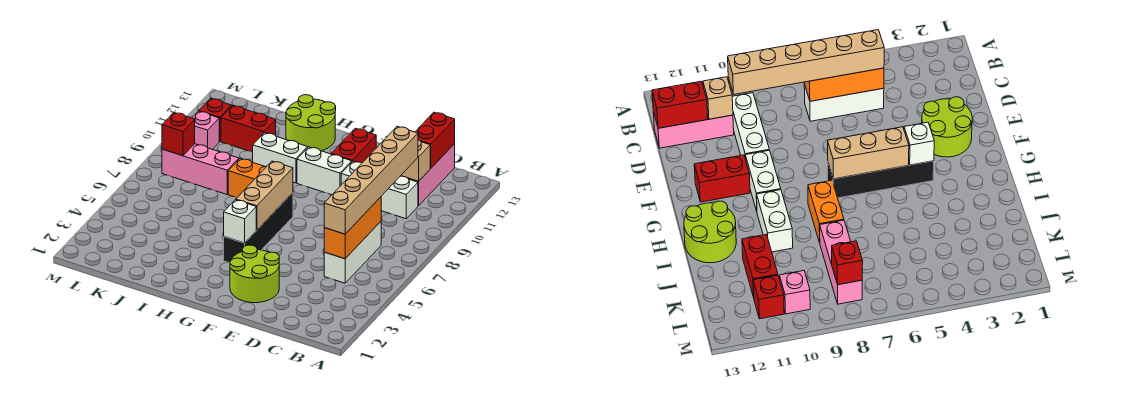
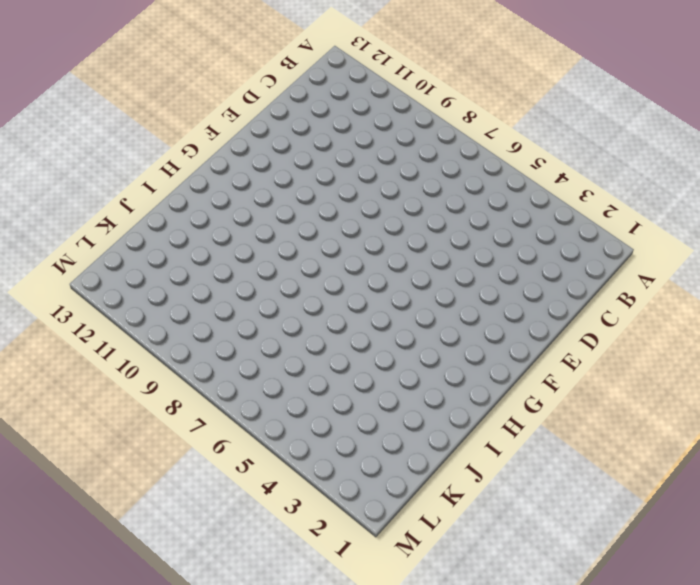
none -> white 1x3 brick [324,222,381,283]
none -> white 1x3 brick [341,161,418,219]
none -> pink 1x3 brick [408,144,455,206]

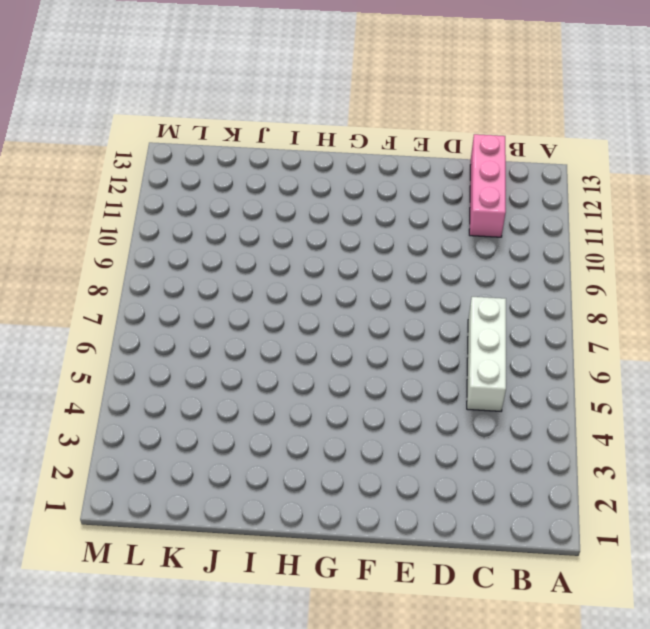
none -> white 1x3 brick [341,161,418,219]
none -> lime 2x2 round brick [230,245,279,303]
none -> white 1x2 brick [297,147,352,195]

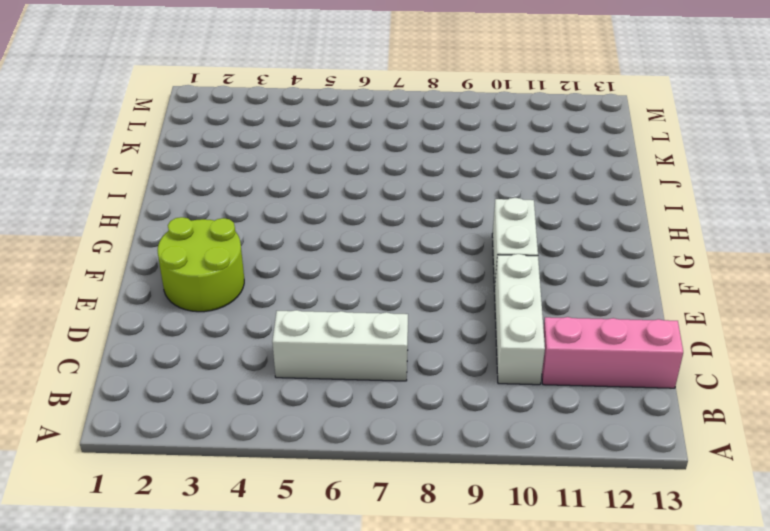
none -> red 1x2 brick [331,128,376,163]
none -> black 1x4 brick [224,193,293,263]
none -> orange 1x2 brick [228,159,267,197]

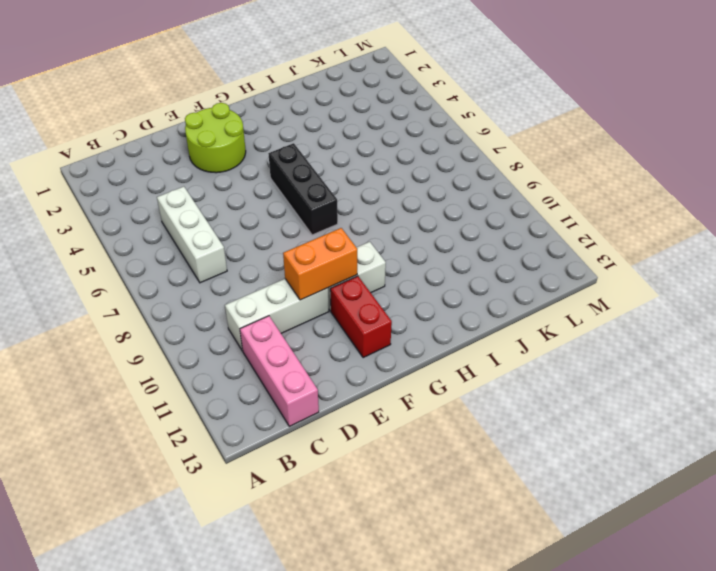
orange 1x2 brick [283,228,357,300] -> orange 1x2 brick moved to [228,159,267,197]
black 1x3 brick [268,143,338,235] -> black 1x4 brick [224,193,293,263]
none -> white 1x2 brick [253,133,308,183]
none -> lime 2x2 round brick [286,95,336,151]
none -> pink 1x3 brick [162,144,239,194]

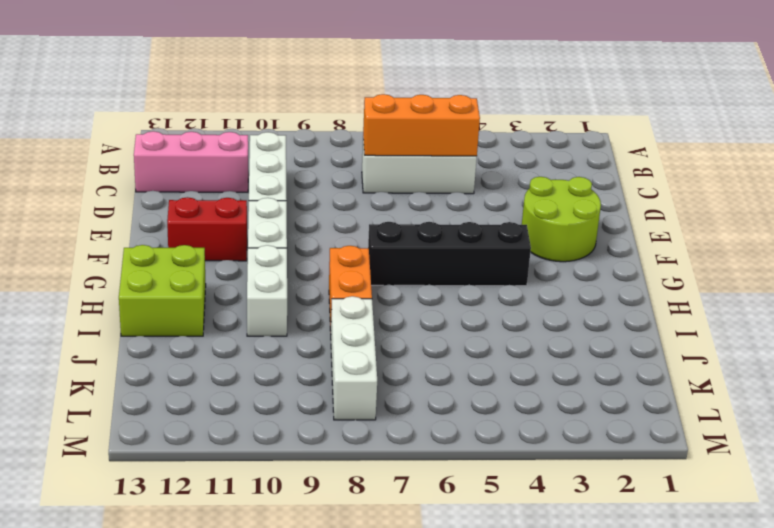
lime 2x2 brick [119,245,206,336] -> lime 2x2 round brick [286,95,336,151]
white 1x3 brick [331,296,377,420] -> pink 1x3 brick [162,144,239,194]
none -> red 1x2 brick [221,106,276,152]
none -> pink 1x1 brick [192,111,220,149]
none -> red 1x1 brick [199,98,231,141]

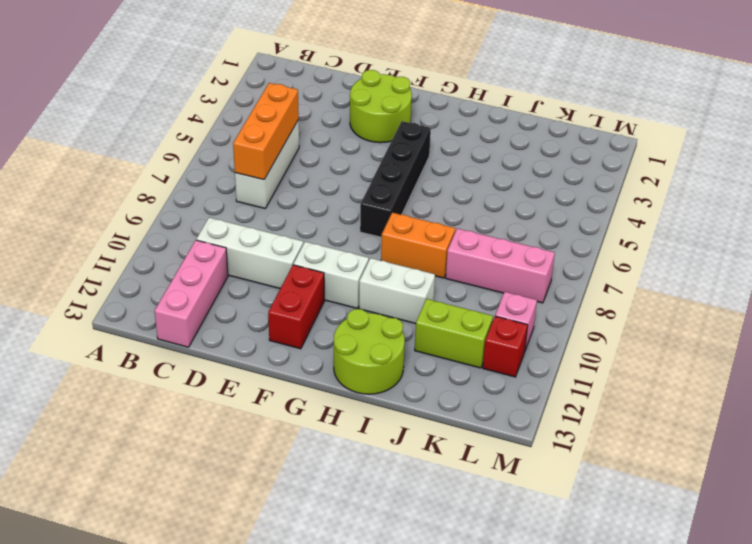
lime 1x2 brick [415,299,493,368] -> red 1x2 brick [221,106,276,152]
none -> tan 1x1 brick [401,140,430,181]
none -> red 1x2 brick [415,112,455,168]
none -> white 1x1 brick [224,200,256,243]

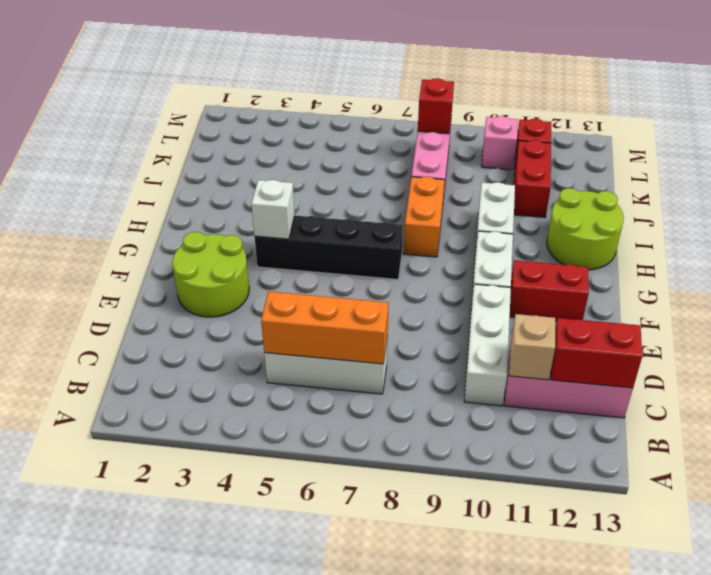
none -> tan 1x3 brick [236,161,293,230]
none -> tan 1x6 brick [324,126,418,234]

